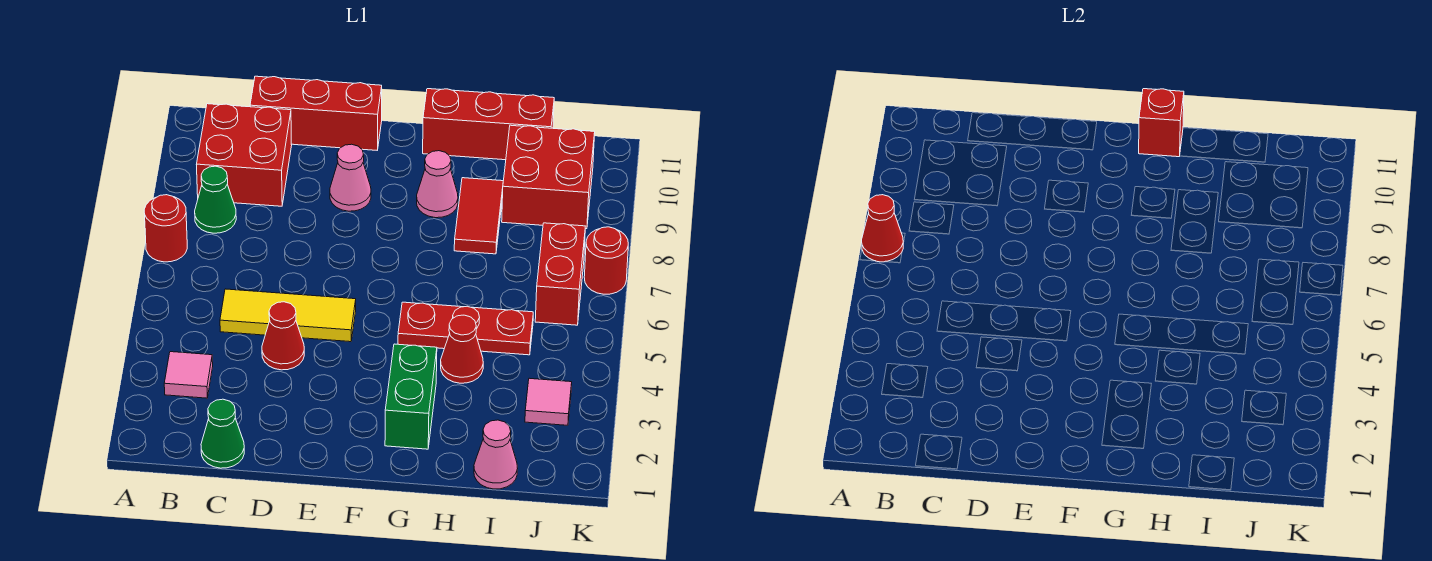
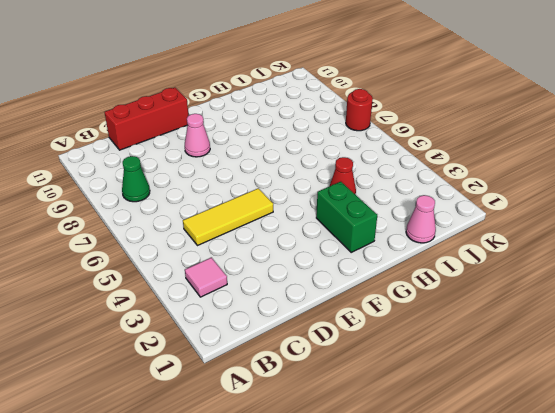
none -> red 1x1 round brick [144,195,187,262]
none -> red 2x2 brick [197,104,292,206]
none -> green 1x1 cone [201,399,244,468]

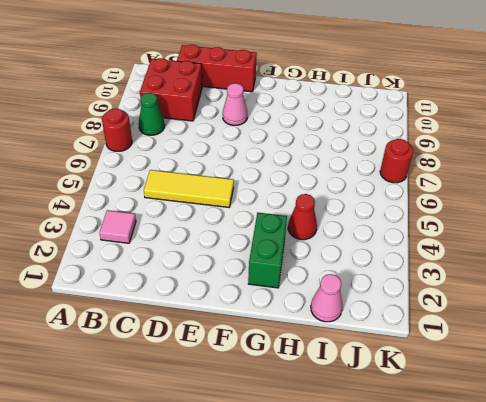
none -> green 1x1 cone [201,399,244,468]
none -> red 1x1 cone [262,302,304,370]
none -> red 1x3 plate [398,302,533,355]

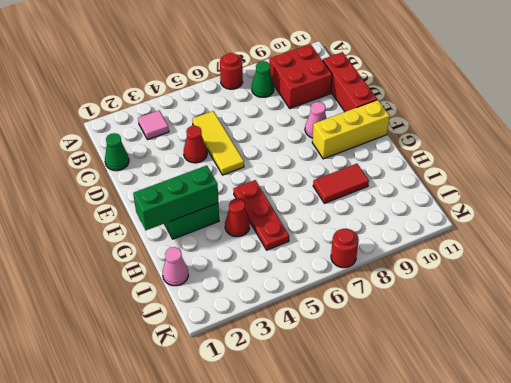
yellow 1x3 brick [312,100,390,159] -> none
green 1x3 brick [133,166,218,230] -> none
none -> pink 1x1 cone [417,151,458,218]
none -> red 1x3 brick [423,89,554,160]
none -> red 2x2 brick [502,125,595,229]

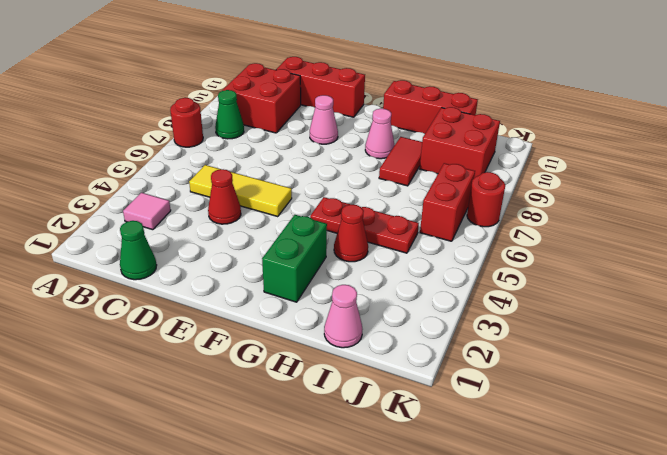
none -> pink 1x1 tile [525,378,572,425]
none -> red 1x1 cone [862,195,903,262]
none -> red 1x1 brick [1139,89,1184,157]

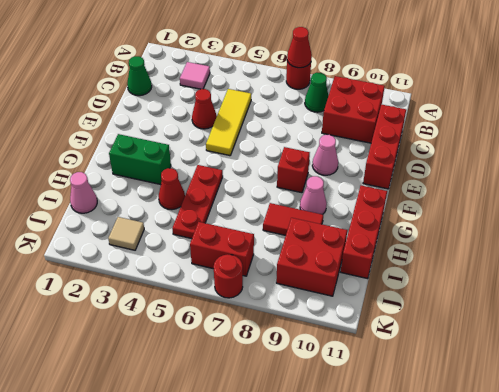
red 1x1 brick [277,147,310,193] -> red 1x1 brick moved to [1139,89,1184,157]
tan 1x1 tile [108,217,144,250] -> pink 1x1 tile [525,378,572,425]

